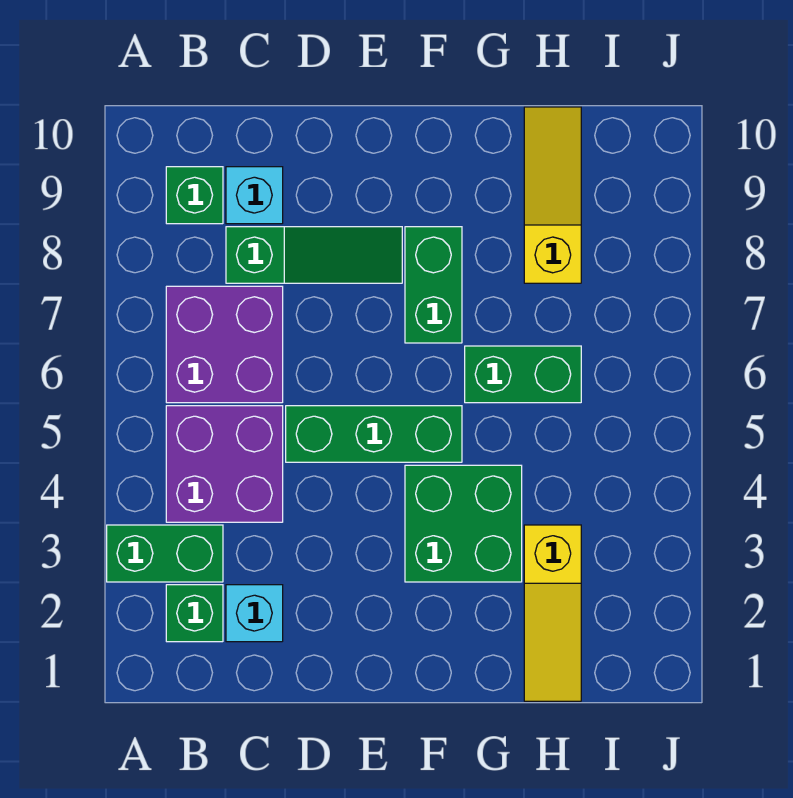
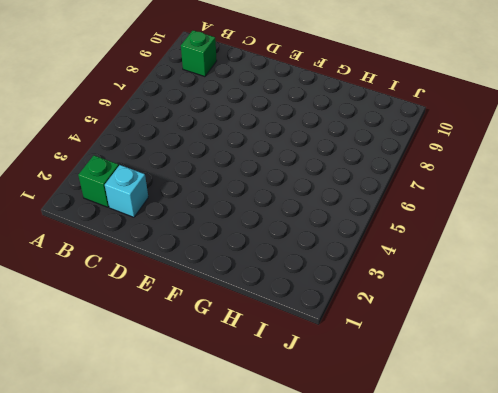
none -> green 1x2 brick [107,525,223,582]
none -> purple 2x2 brick [166,406,283,522]
none -> purple 2x2 brick [166,286,283,403]

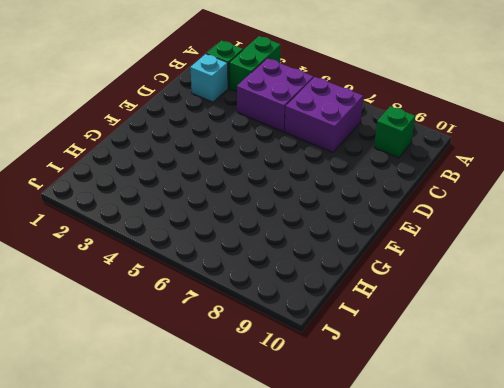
none -> green 1x3 slope [226,227,402,283]
none -> cyan 1x1 brick [226,167,283,224]
none -> green 1x3 brick [286,406,462,462]

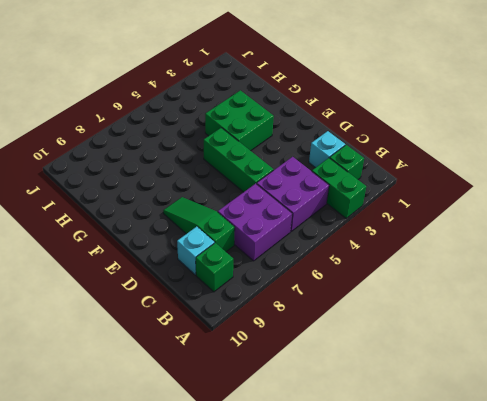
none -> green 1x2 brick [405,227,462,343]
none -> green 1x2 brick [465,346,581,403]
none -> yellow 1x3 slope [524,525,581,701]

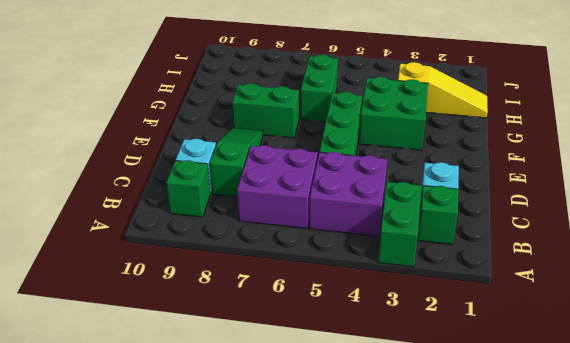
none -> yellow 1x3 slope [524,107,581,283]

